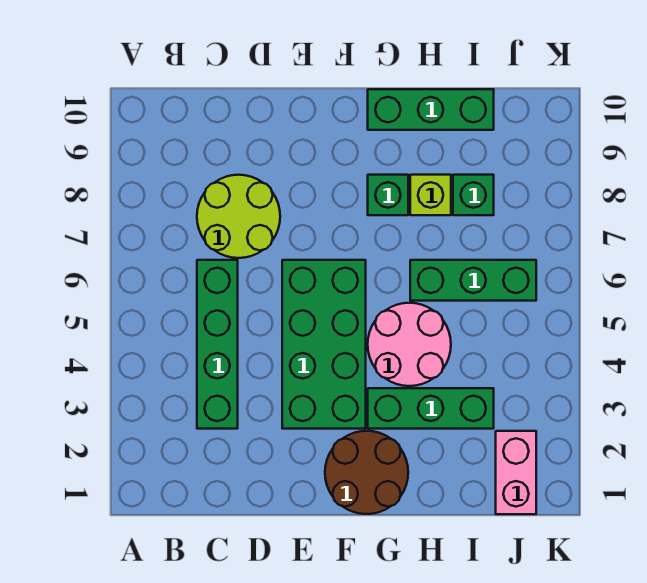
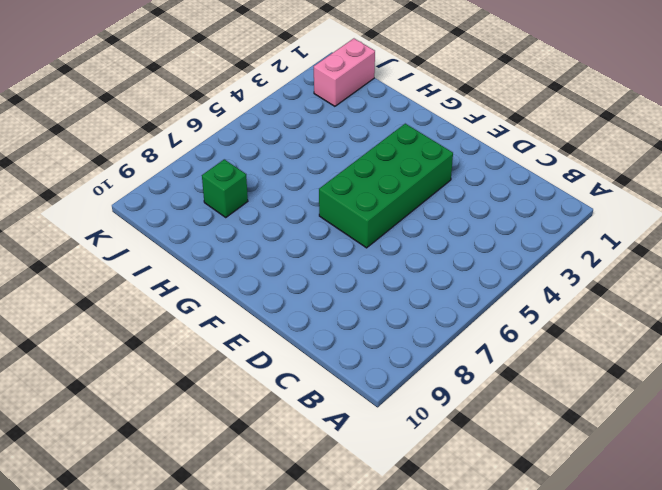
none -> green 1x4 brick [197,260,238,429]
none -> lime 2x2 round brick [197,175,280,258]
none -> brown 2x2 round brick [325,431,408,514]

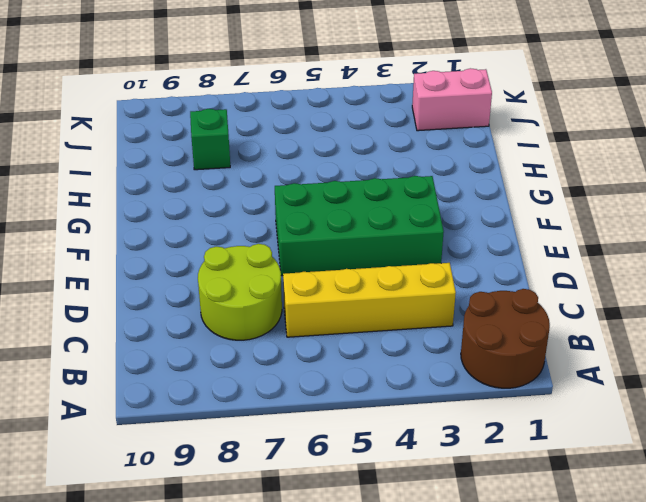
brown 2x2 round brick [461,289,550,388] -> brown 2x2 round brick moved to [325,431,408,514]
yellow 1x4 brick [283,263,456,337] -> green 1x4 brick [197,260,238,429]
none -> green 1x3 brick [368,388,494,429]
none -> pink 2x2 round brick [368,303,451,386]
none -> green 1x1 brick [368,175,408,215]

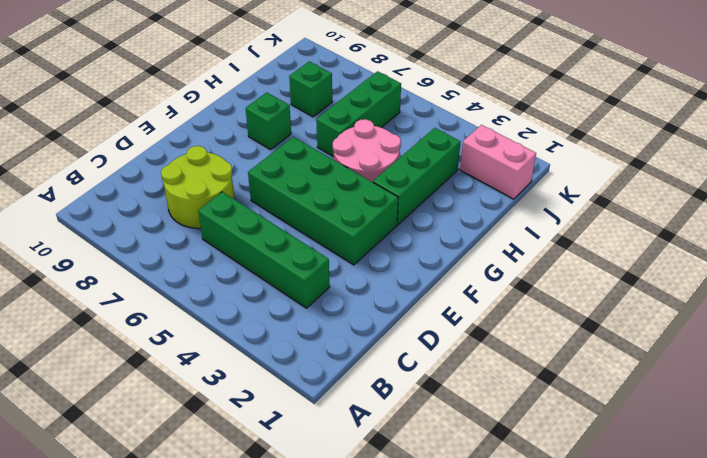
none -> brown 2x2 round brick [325,431,408,514]
none -> green 1x3 brick [368,89,494,130]
none -> lime 1x1 brick [410,175,451,215]

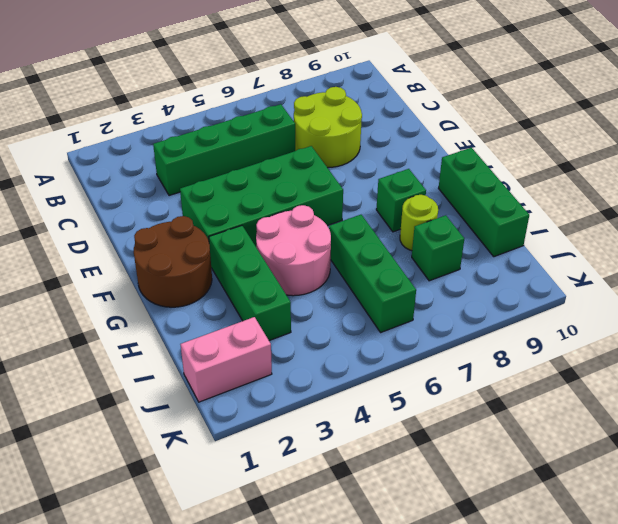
lime 1x1 round brick [400,195,438,251] -> lime 1x1 brick [410,175,451,215]

